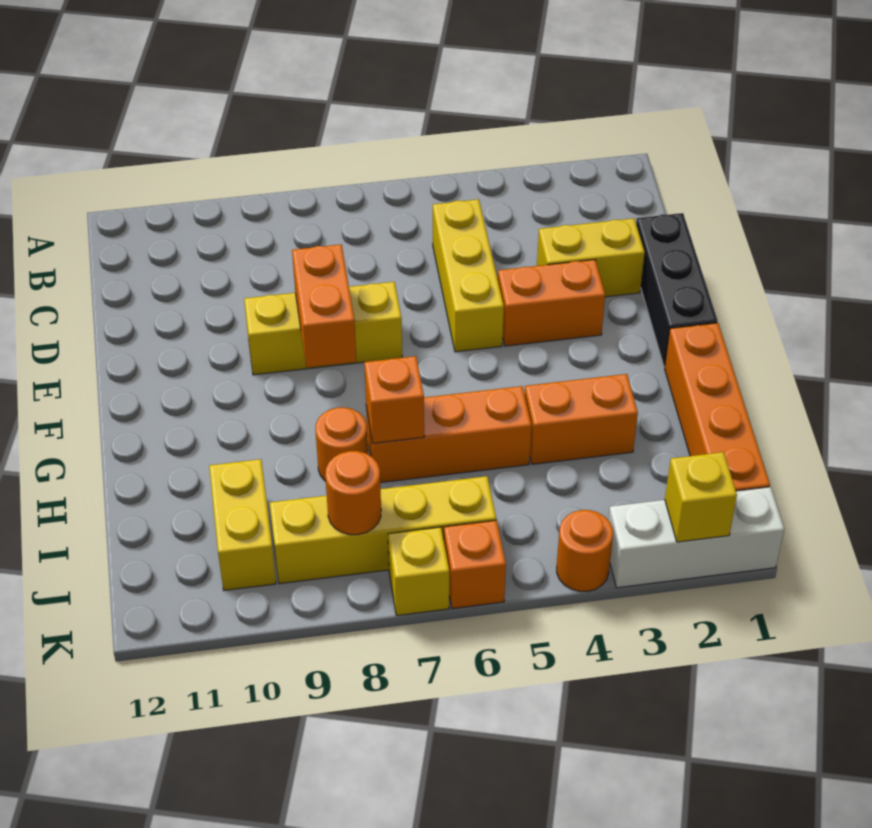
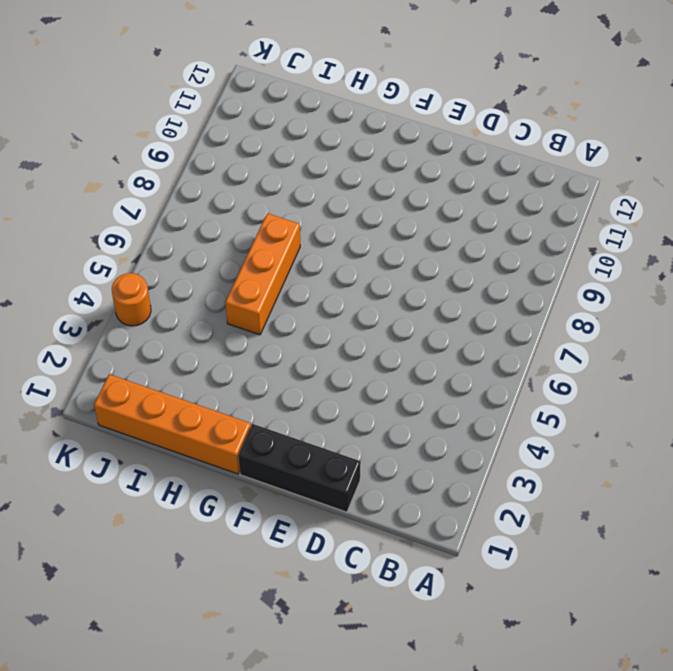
none -> yellow 1x3 brick [433,199,504,352]
none -> yellow 1x2 brick [537,218,645,297]
none -> orange 1x2 brick [498,260,605,346]

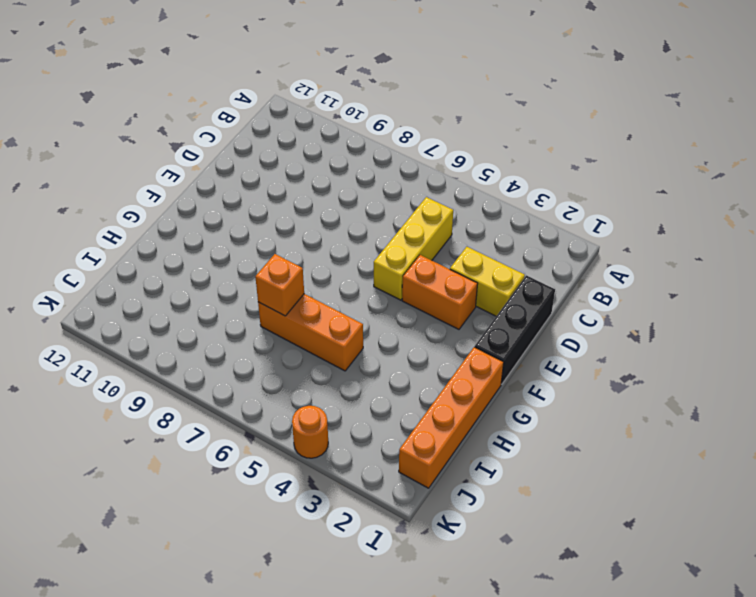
none -> yellow 1x3 brick [244,282,402,375]
none -> orange 1x2 brick [525,374,638,464]
none -> orange 1x1 round brick [316,407,368,481]

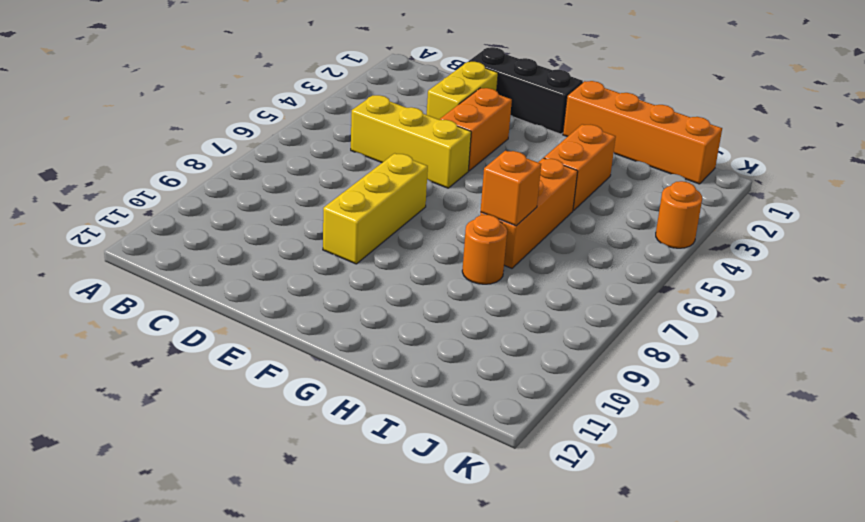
none -> yellow 1x2 brick [209,459,276,590]
none -> yellow 1x4 brick [270,476,496,584]
none -> white 1x3 brick [608,487,784,588]

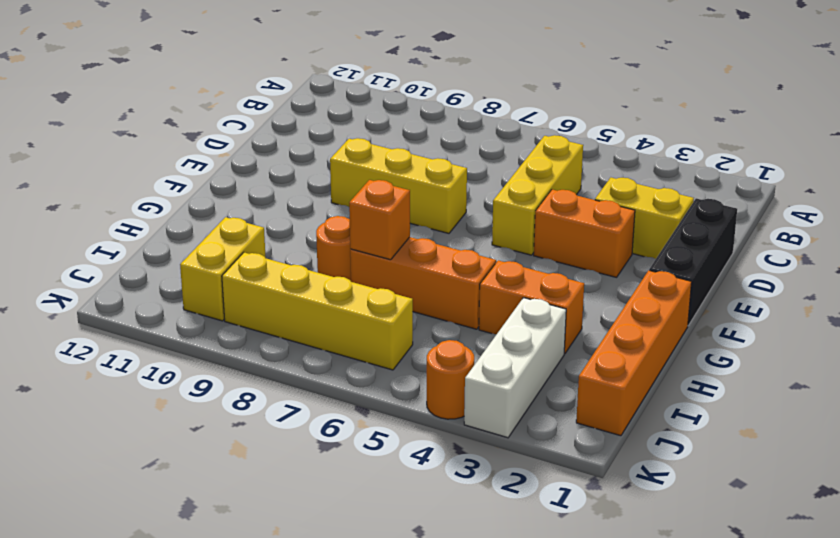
white 1x3 brick [464,298,566,438] -> white 1x3 brick turned to [608,487,784,588]
none -> orange 1x1 brick [444,520,506,609]
none -> yellow 1x1 brick [388,527,449,616]
none -> orange 1x2 brick [292,245,356,367]

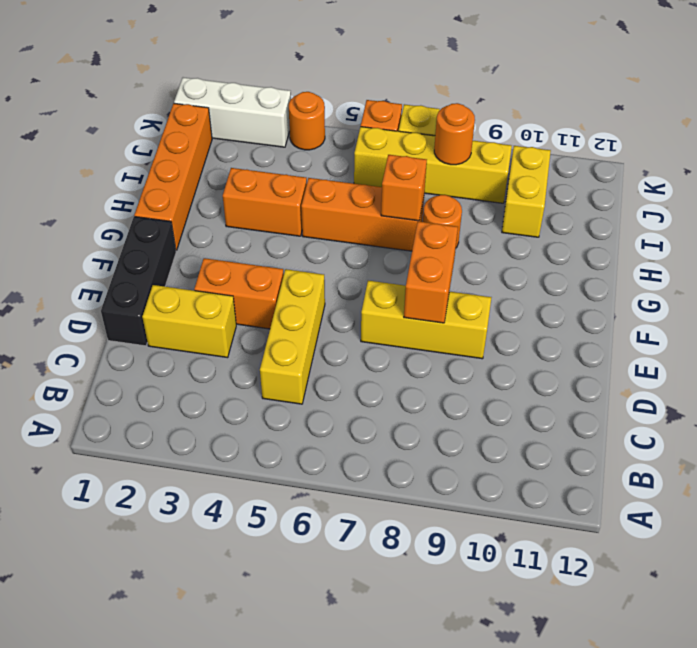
none -> yellow 1x1 brick [665,452,737,542]

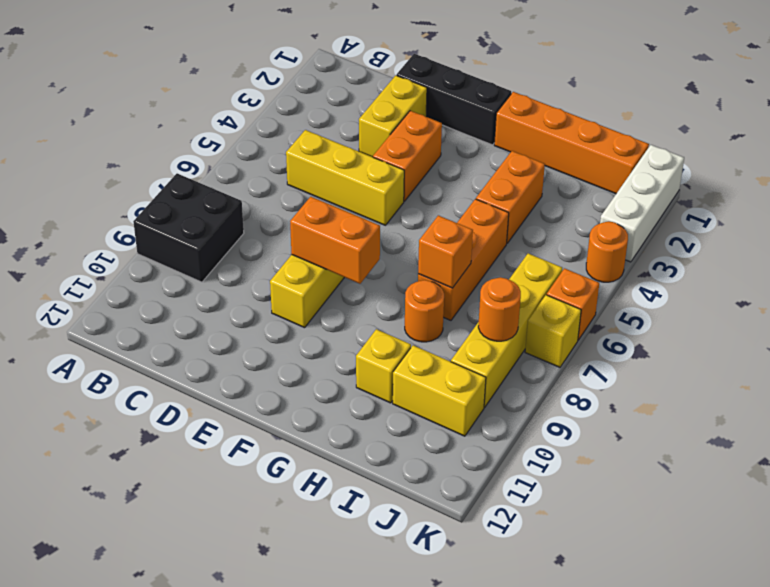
black 2x2 brick [133,173,244,282] -> none
yellow 1x1 brick [356,329,411,403] -> yellow 1x1 brick moved to [665,452,737,542]

